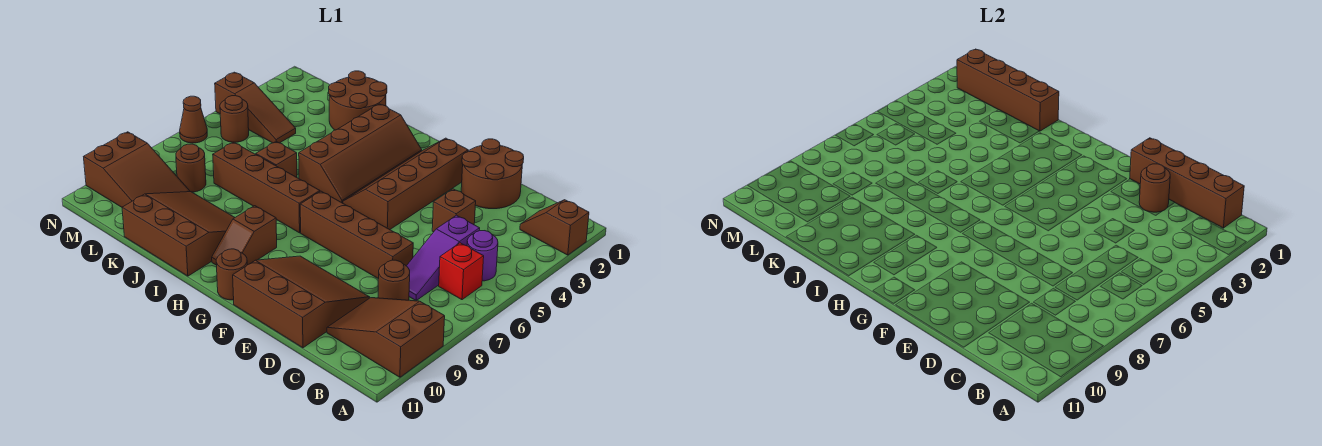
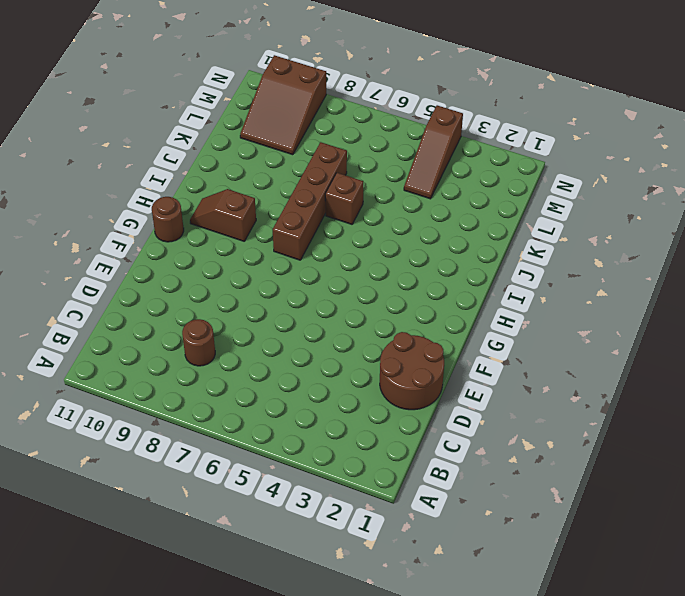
none -> brown 1x2 slope [520,200,589,255]
none -> brown 2x3 slope [327,298,445,377]
none -> purple 1x1 round brick [467,231,498,281]

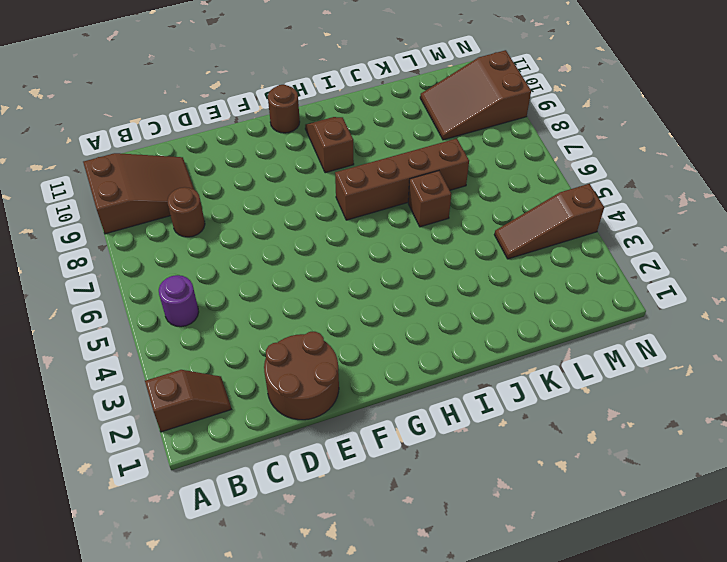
none -> red 1x1 brick [439,243,484,300]
none -> purple 1x3 slope [407,215,480,300]
none -> brown 1x1 brick [432,189,476,232]

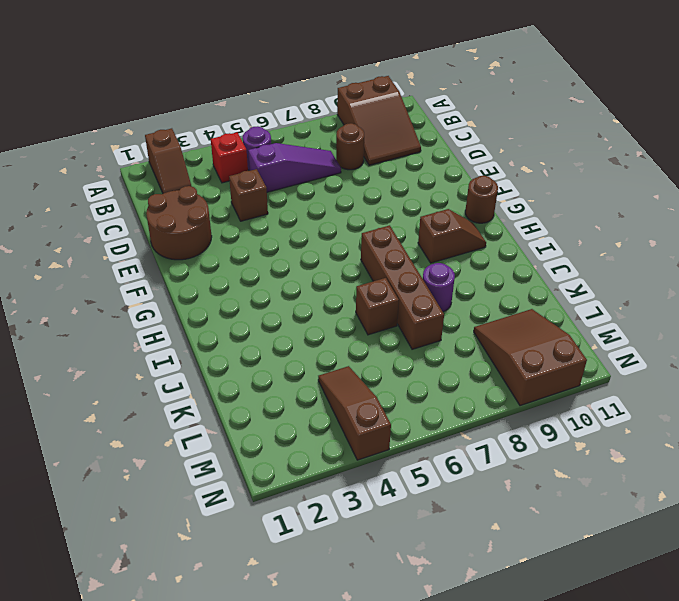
red 1x1 brick [211,132,248,183] -> red 1x1 brick moved to [439,243,484,300]
purple 1x1 round brick [423,263,455,312] -> none
none -> brown 1x4 brick [300,191,413,279]
none -> brown 3x3 slope [233,256,370,348]
none -> brown 2x4 slope [343,138,468,230]

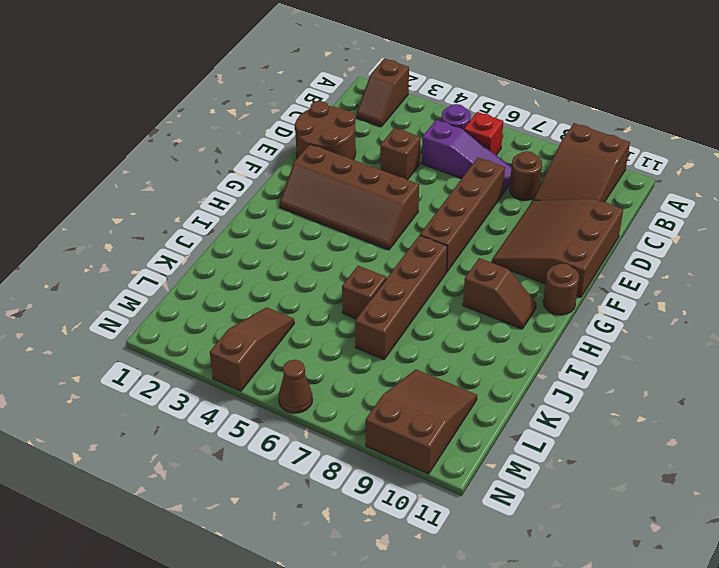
none -> brown 2x4 slope [299,104,422,203]
none -> brown 3x3 slope [122,192,235,276]
none -> brown 2x2 round brick [329,71,387,130]

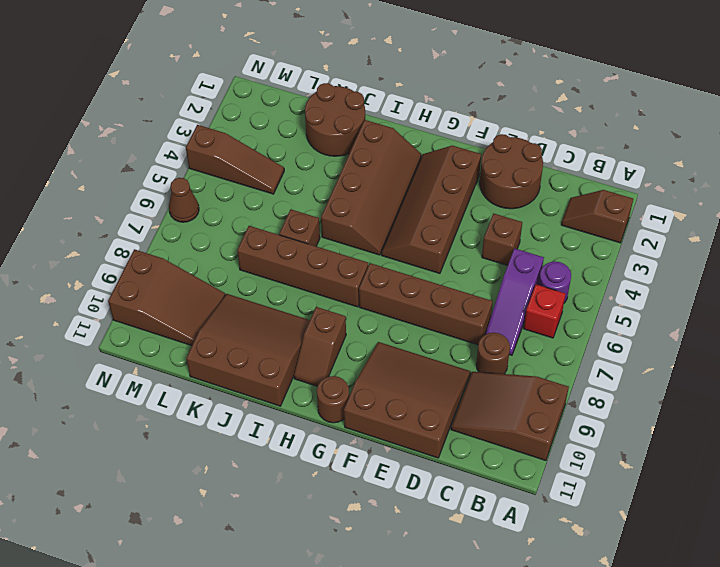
none -> brown 1x1 round brick [176,144,206,192]
none -> brown 1x1 round brick [220,96,249,142]
none -> brown 1x4 brick [1130,138,1244,228]

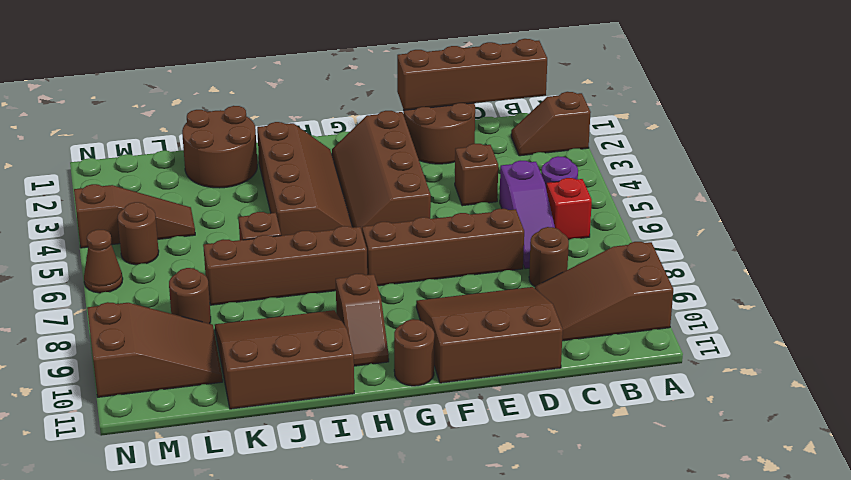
none -> brown 1x1 round brick [1139,164,1170,212]
none -> brown 1x4 brick [957,49,1059,131]

